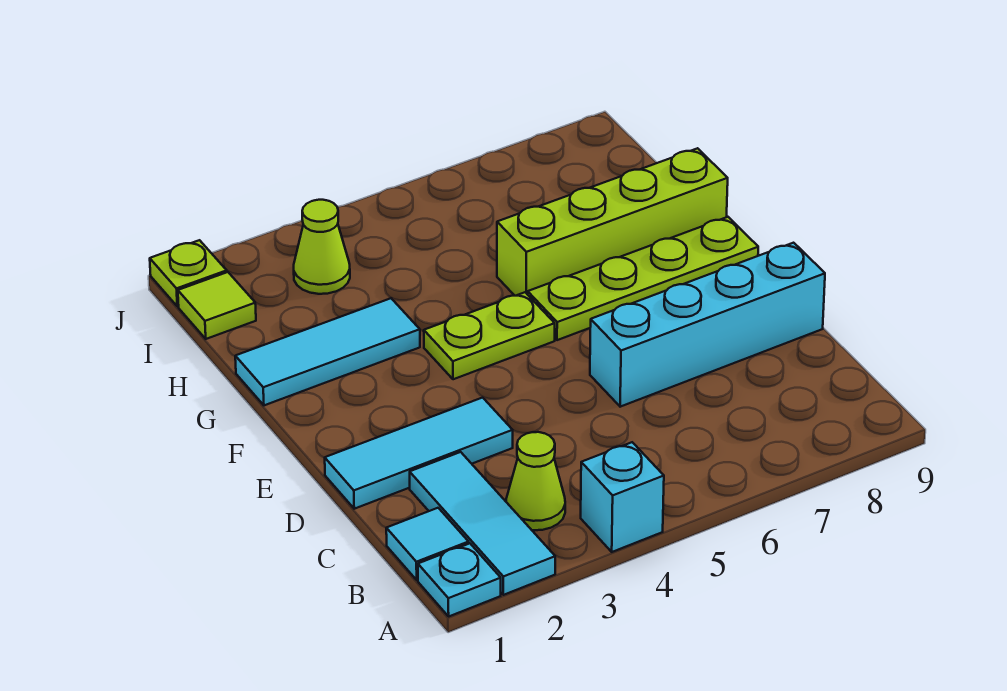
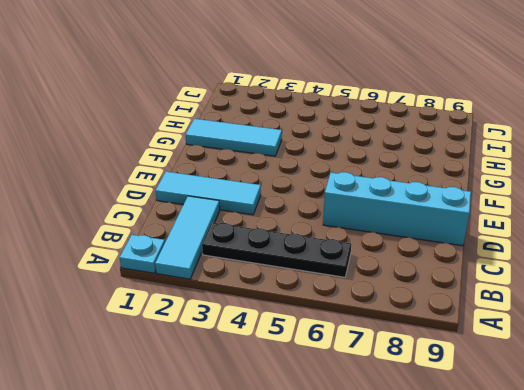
black 1x4 plate [202,223,351,277] -> lime 1x1 cone [506,432,565,530]
none -> cyan 1x1 brick [581,442,664,552]
none -> cyan 1x1 tile [386,508,469,580]
none -> lime 1x2 plate [424,292,555,379]

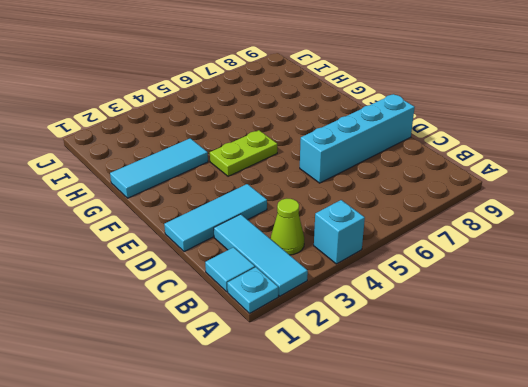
none -> lime 1x4 plate [528,217,758,340]
none -> lime 1x4 brick [497,148,728,296]
none -> lime 1x1 tile [178,272,256,339]

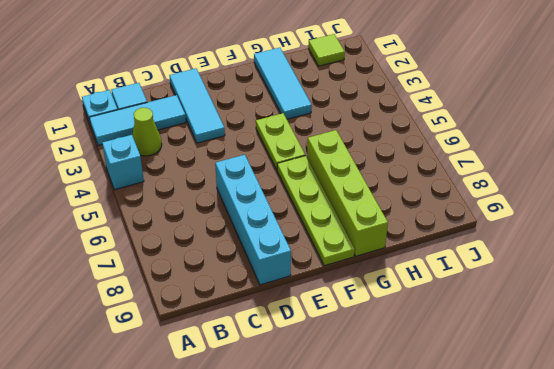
none -> lime 1x1 cone [294,200,350,294]
none -> lime 1x1 plate [150,240,227,306]

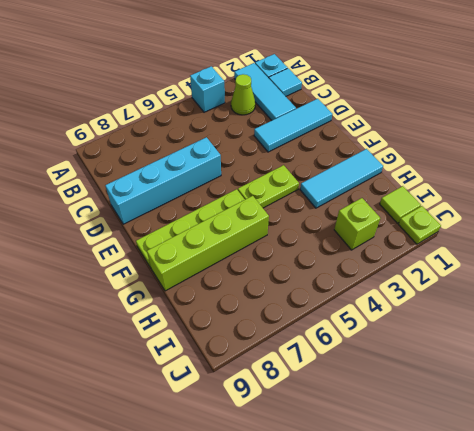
lime 1x1 brick [334,198,380,250] -> lime 1x1 cone [294,200,350,294]

